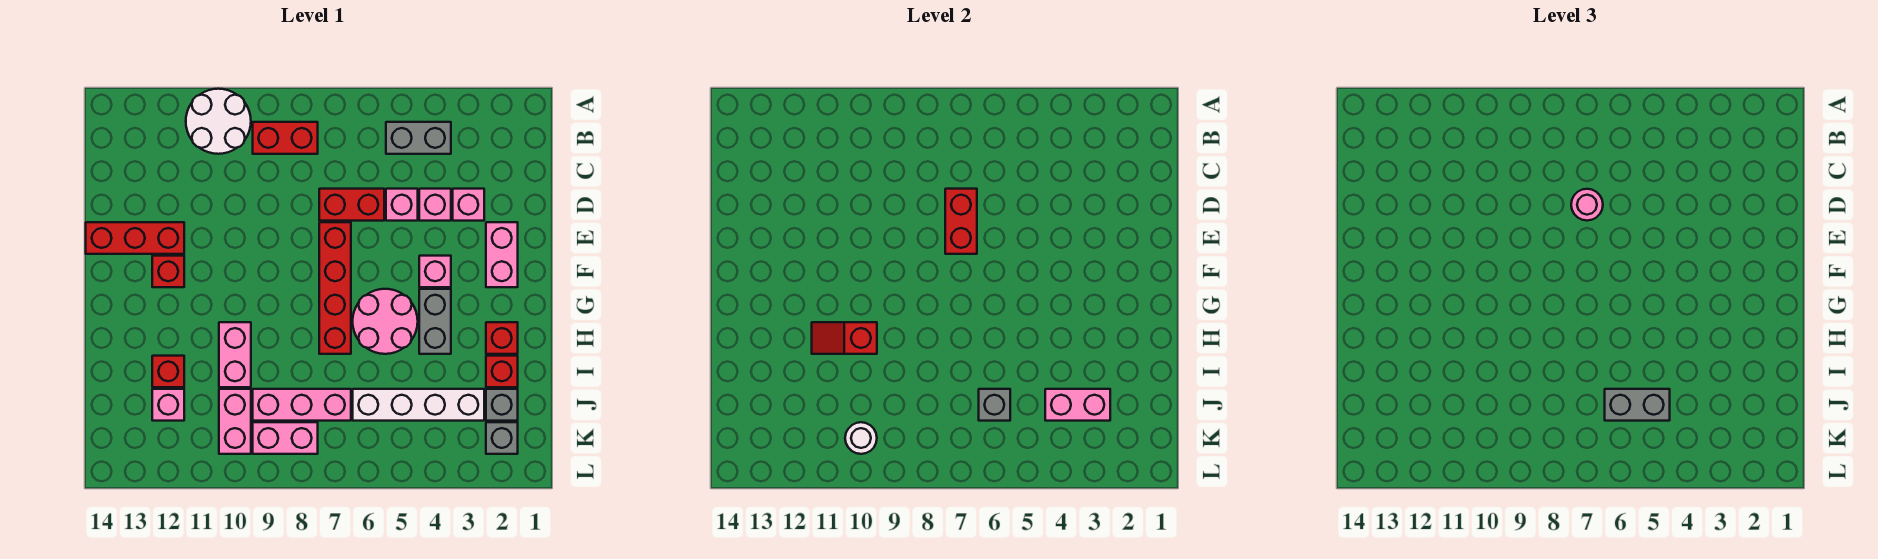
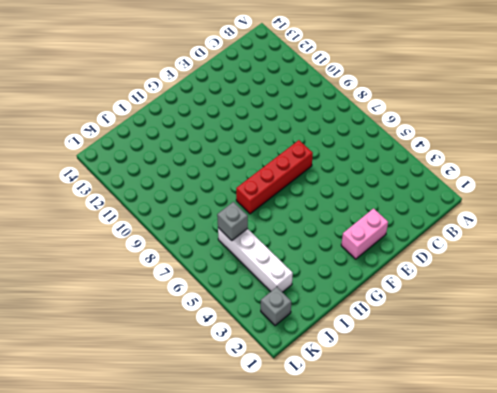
none -> white 2x2 round brick [186,89,251,154]
none -> grey 1x2 brick [386,122,451,154]
none -> red 1x2 brick [253,122,318,154]
none -> pink 1x1 brick [453,189,484,221]

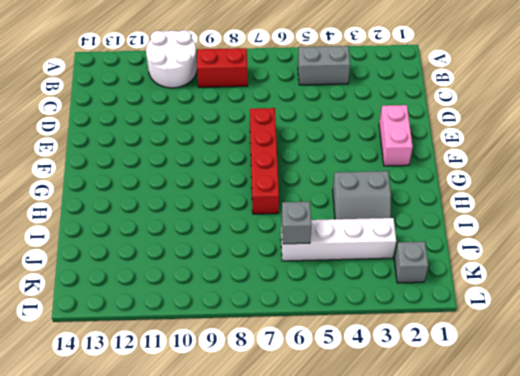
grey 2x2 slope [333,171,391,219] -> grey 1x2 brick [419,289,451,354]
none -> pink 1x1 brick [453,189,484,221]
none -> pink 1x1 brick [419,189,451,221]
none -> pink 1x1 brick [386,189,418,221]
none -> red 1x2 brick [319,189,384,221]

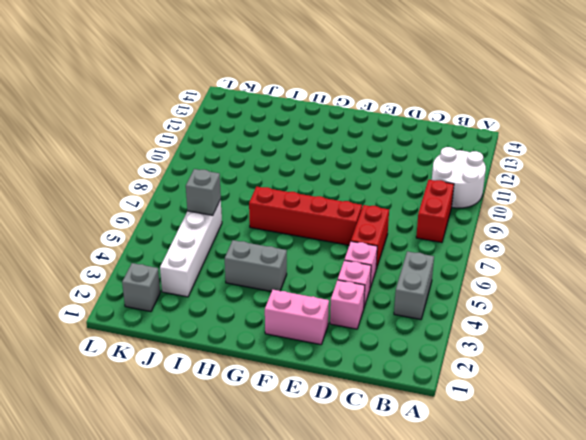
none -> red 1x3 brick [86,222,184,254]
none -> pink 1x1 brick [419,256,451,287]
none -> red 1x1 brick [152,256,184,287]
none -> pink 2x2 round brick [353,289,418,354]

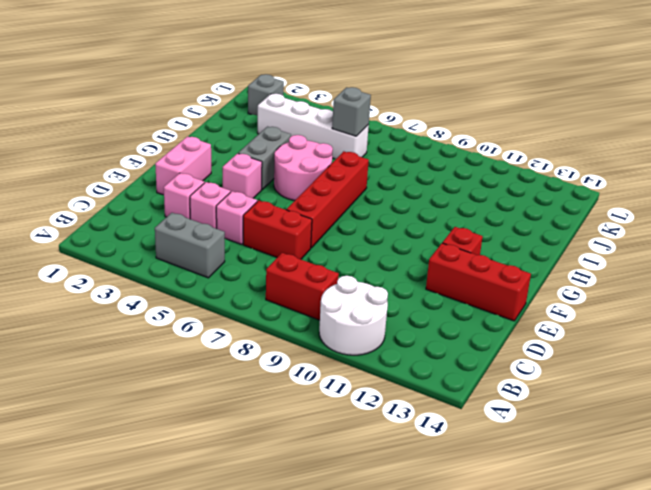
none -> red 1x1 brick [486,322,518,354]
none -> pink 1x2 brick [219,322,251,387]
none -> red 1x1 brick [486,356,518,387]
none -> red 1x1 brick [152,356,184,387]

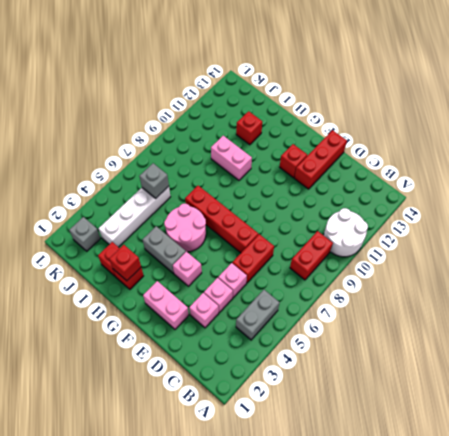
red 1x1 brick [109,245,141,281] -> none
none -> grey 1x1 brick [486,389,518,421]
none -> pink 1x3 brick [253,389,351,421]
none -> pink 1x2 brick [219,389,251,454]
none -> pink 1x1 brick [152,389,184,421]

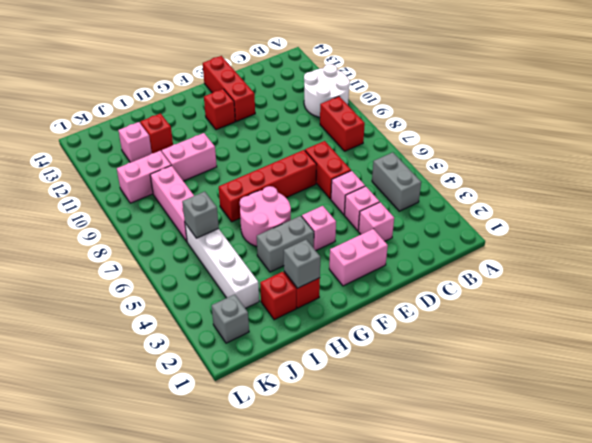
grey 1x1 brick [284,240,320,288] -> grey 1x1 brick moved to [486,389,518,421]
none -> pink 1x2 brick [253,422,318,454]
none -> red 1x2 brick [945,189,977,254]
none -> red 1x2 slope [812,322,877,354]
none -> pink 1x2 brick [1045,389,1110,421]

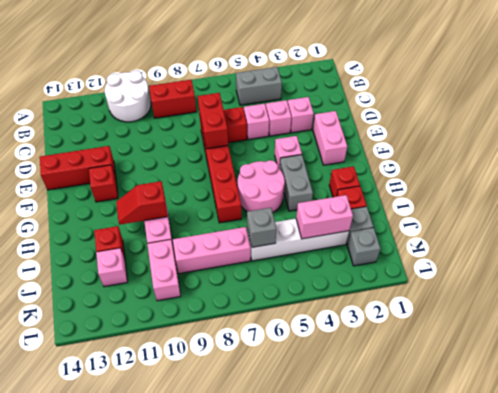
none -> pink 1x2 brick [253,422,318,454]
none -> white 1x1 round brick [845,422,877,454]
none -> pink 1x1 round brick [1571,189,1603,221]
none -> grey 1x2 brick [1605,389,1670,421]

